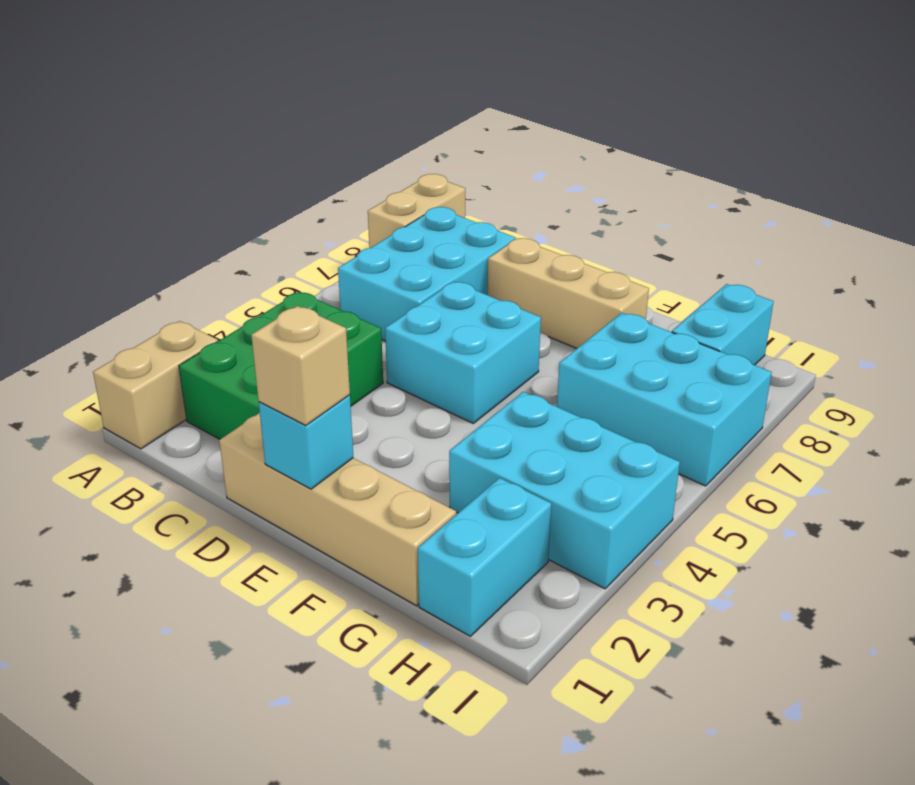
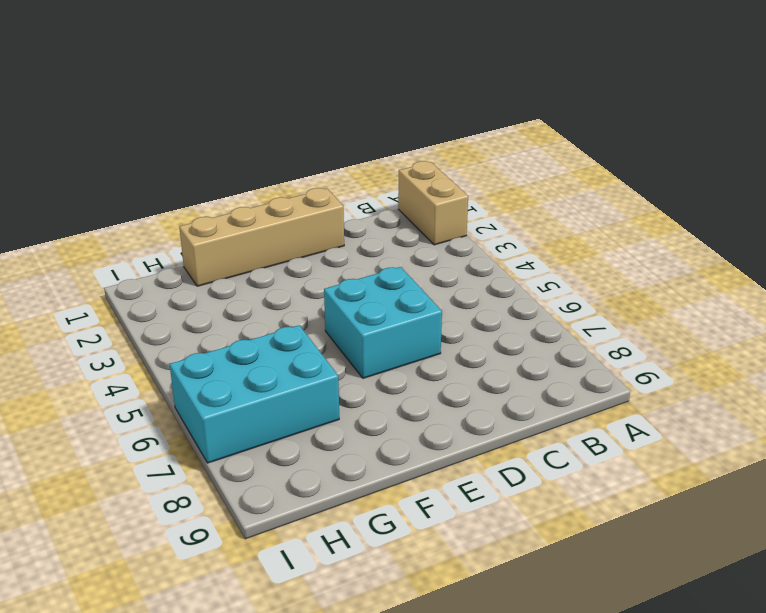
none -> tan 1x2 brick [368,174,465,248]
none -> green 2x3 brick [179,292,383,439]
none -> cyan 2x3 brick [338,207,516,341]

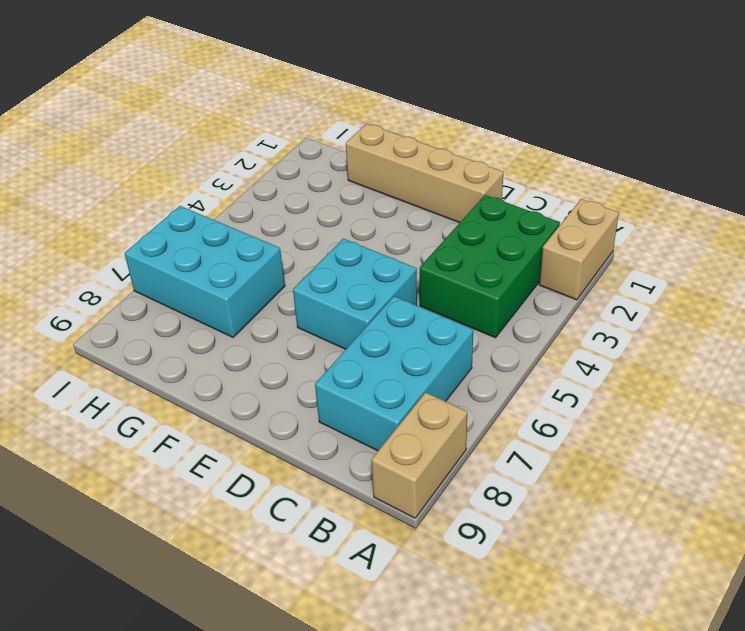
none -> tan 1x3 brick [488,238,649,349]
none -> cyan 2x3 brick [449,392,680,589]
none -> cyan 1x2 brick [418,478,551,636]

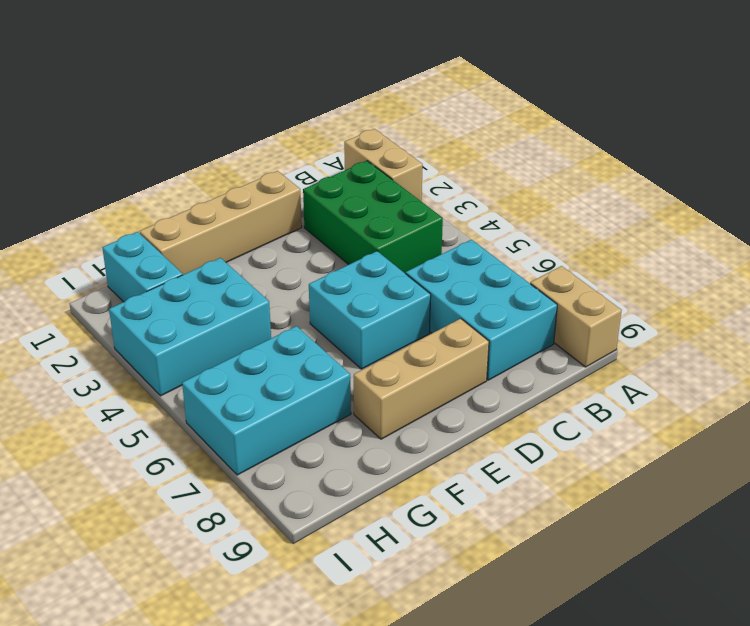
none -> cyan 1x2 brick [672,284,774,365]
none -> cyan 1x1 brick [259,395,353,489]
none -> tan 1x1 brick [251,306,350,425]

